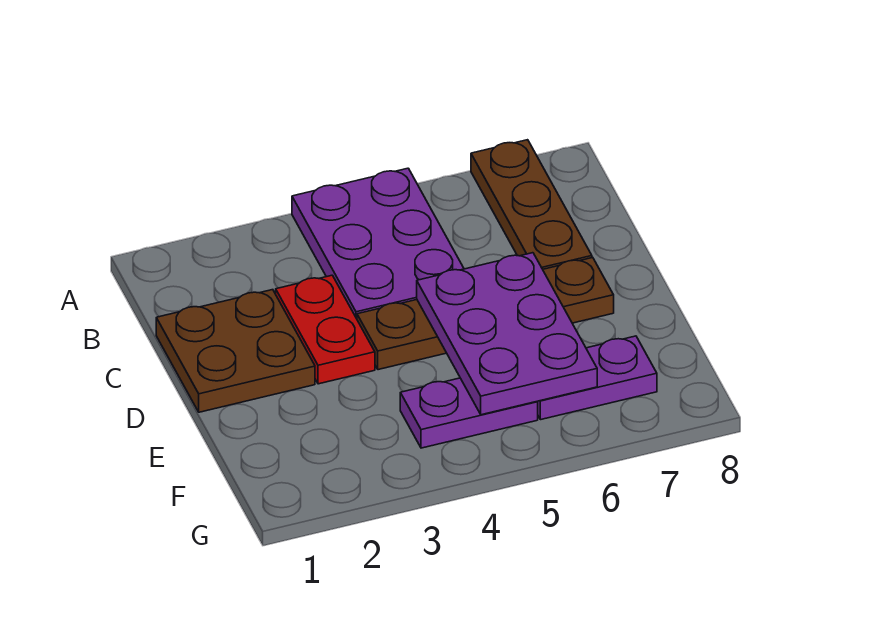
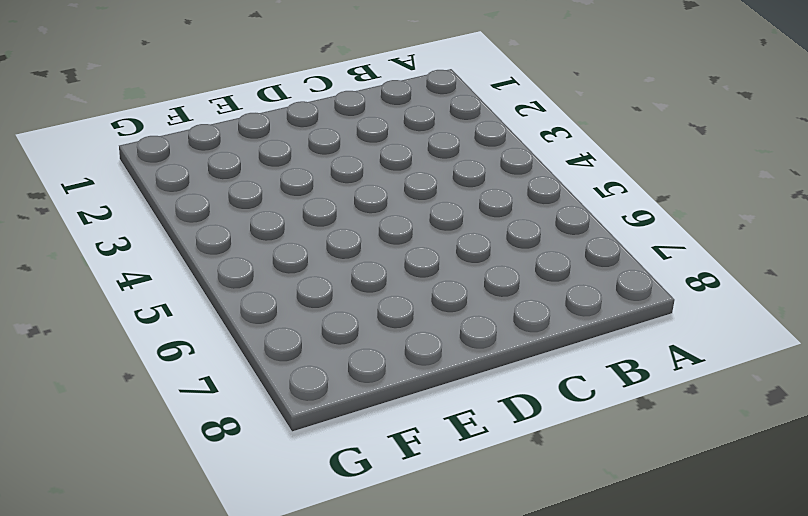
none -> purple 2x3 plate [292,168,464,319]
none -> brown 1x3 plate [471,140,592,269]

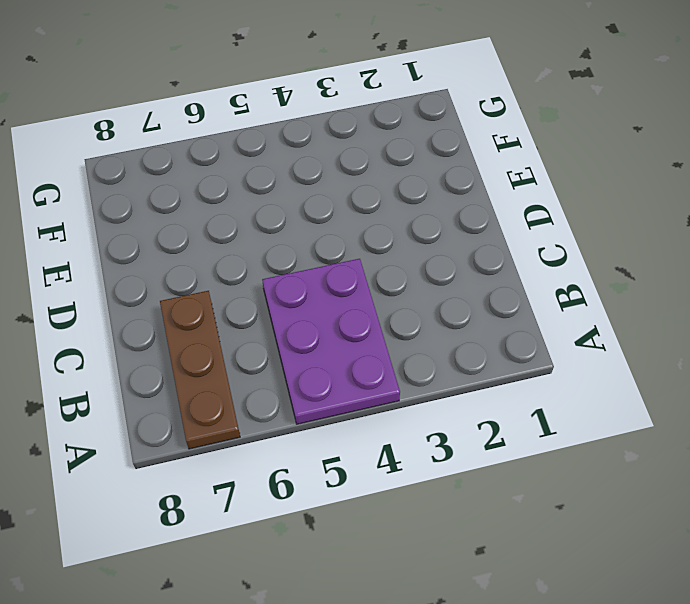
none -> brown 2x2 plate [156,290,315,412]
none -> red 1x2 plate [276,275,375,384]

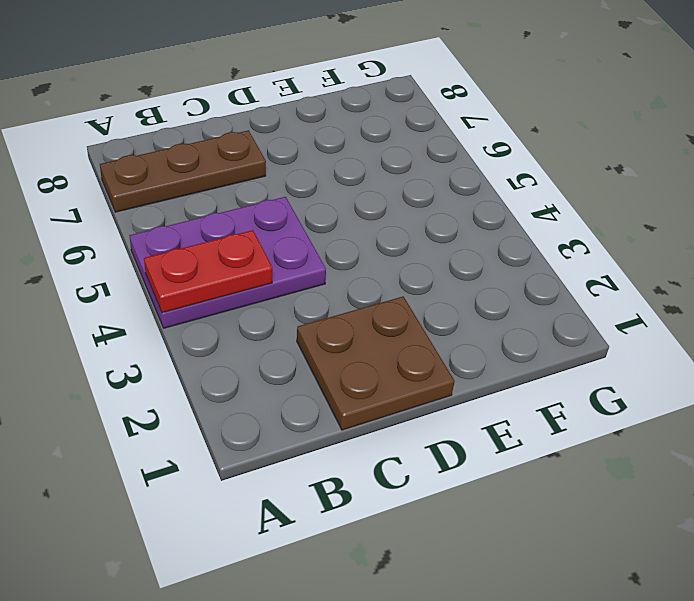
red 1x2 plate [144,230,272,313] -> red 1x2 plate moved to [276,275,375,384]
none -> brown 1x4 plate [357,258,614,370]
none -> purple 1x2 plate [400,378,538,448]

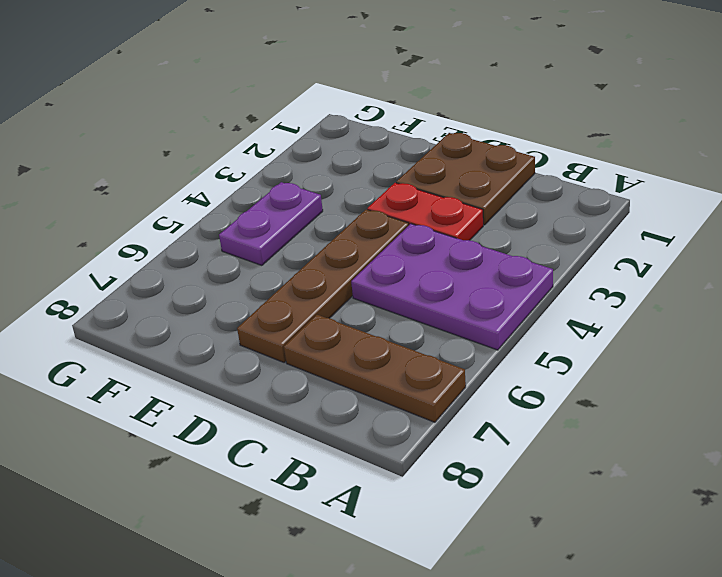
none -> purple 1x2 plate [537,336,657,420]
none -> purple 2x3 plate [417,253,597,415]

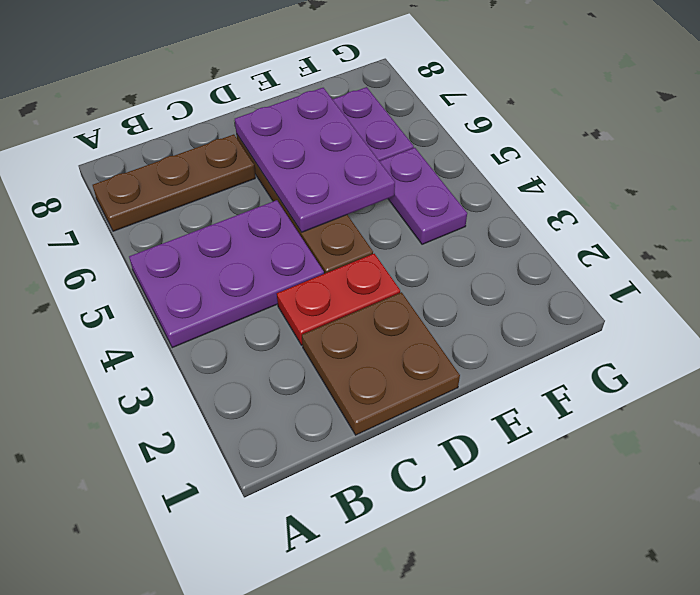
purple 2x3 plate [235,88,395,232] -> purple 2x3 plate turned to [417,253,597,415]

